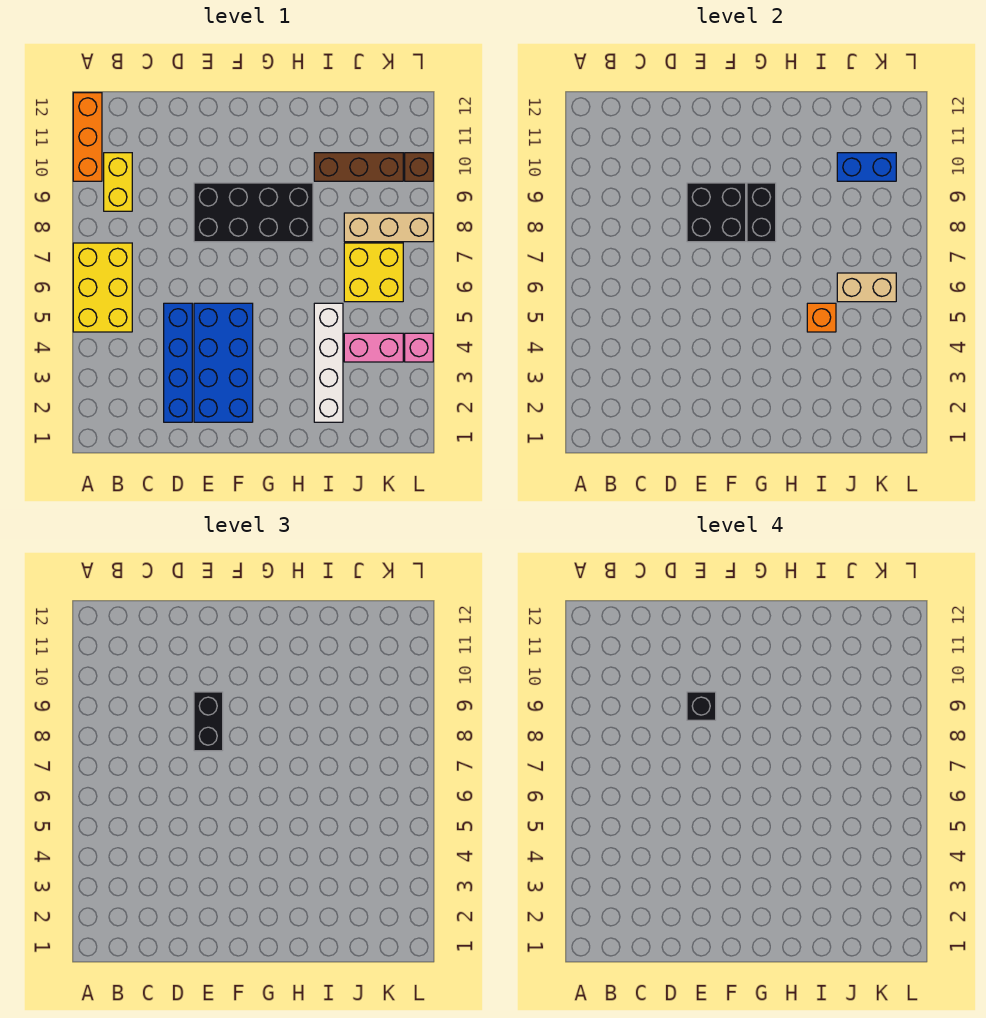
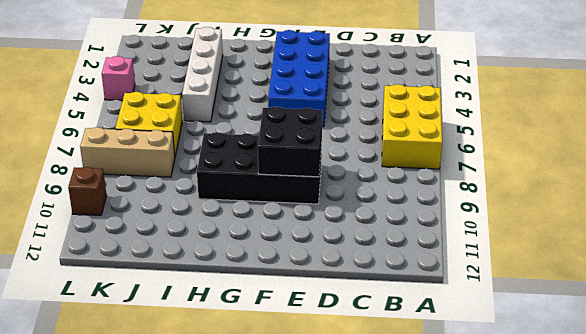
none -> orange 1x3 brick [73,93,102,181]
none -> yellow 1x2 brick [104,153,132,211]
none -> blue 1x4 brick [164,303,192,422]

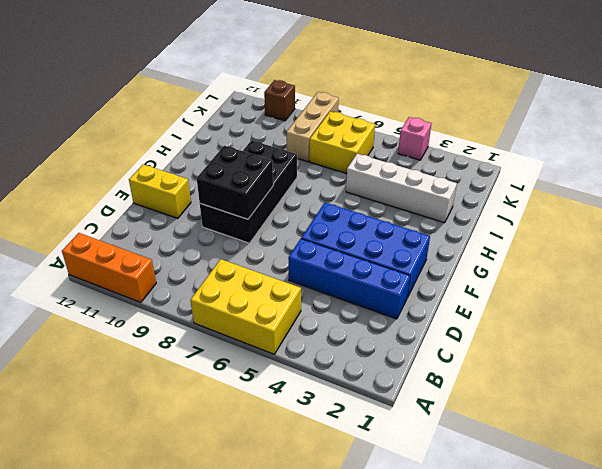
yellow 1x2 brick [129,164,191,218] -> yellow 1x2 brick moved to [104,153,132,211]
none -> brown 1x3 brick [314,153,403,181]
none -> pink 1x2 brick [344,333,403,362]
none -> black 1x2 brick [747,183,776,242]

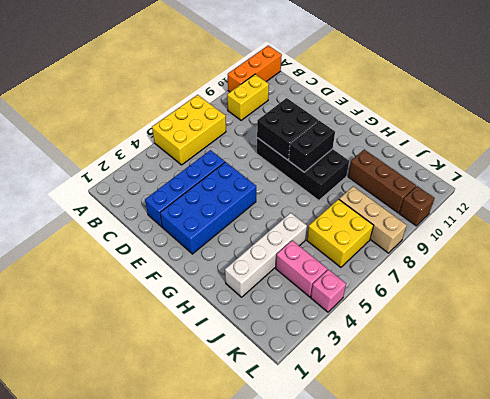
none -> orange 1x1 brick [807,303,836,332]
none -> tan 1x2 brick [837,273,896,302]
none -> blue 1x2 brick [837,153,896,181]

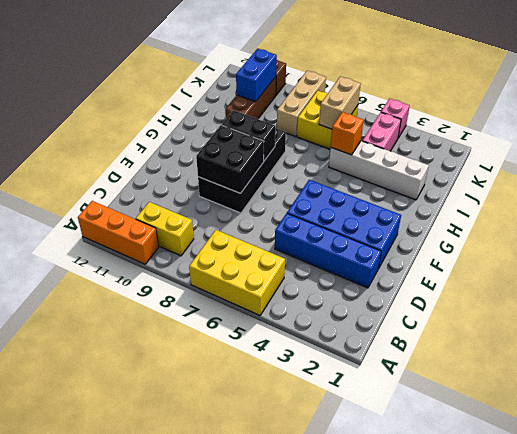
none -> black 1x2 brick [194,692,223,751]
none -> black 1x1 brick [687,692,716,720]

